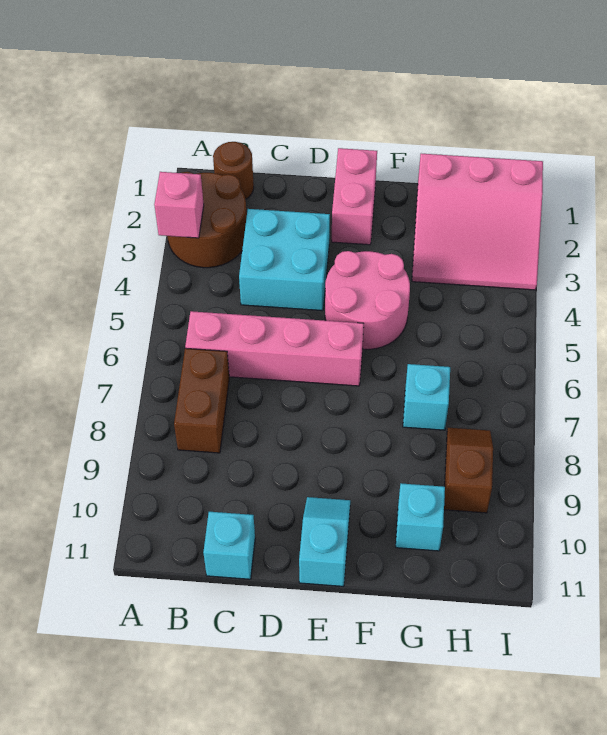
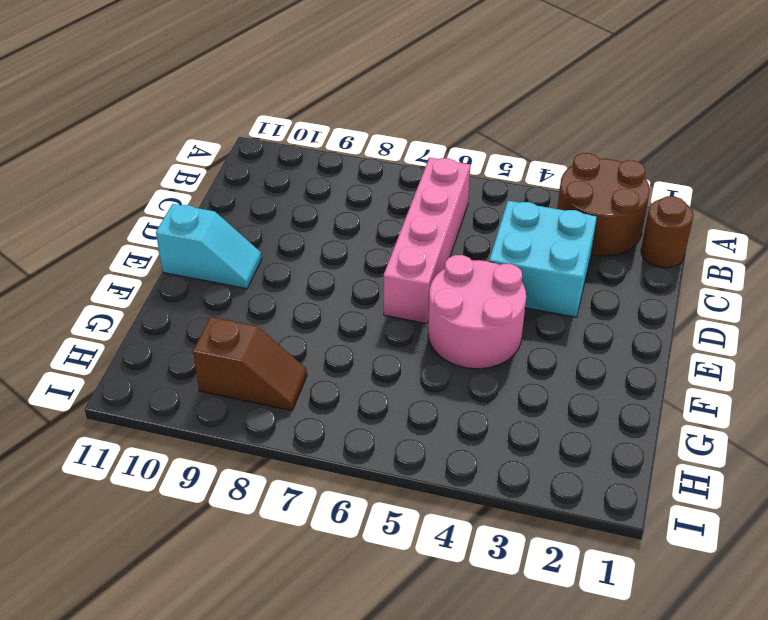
none -> brown 1x2 brick [174,348,229,453]
none -> cyan 1x1 brick [203,512,255,579]
none -> pink 1x2 brick [332,148,377,245]

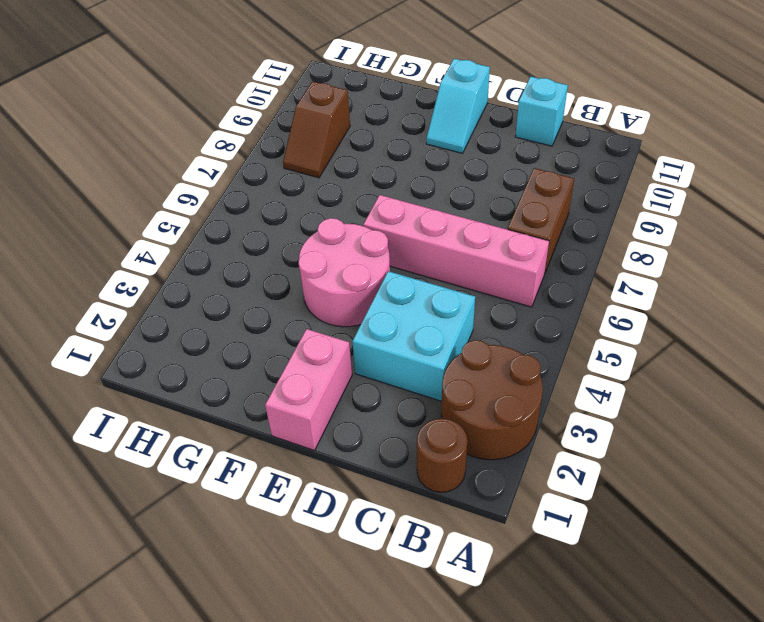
none -> pink 3x3 slope [412,154,543,290]
none -> cyan 1x1 brick [403,364,450,430]
none -> cyan 1x1 brick [396,483,445,551]

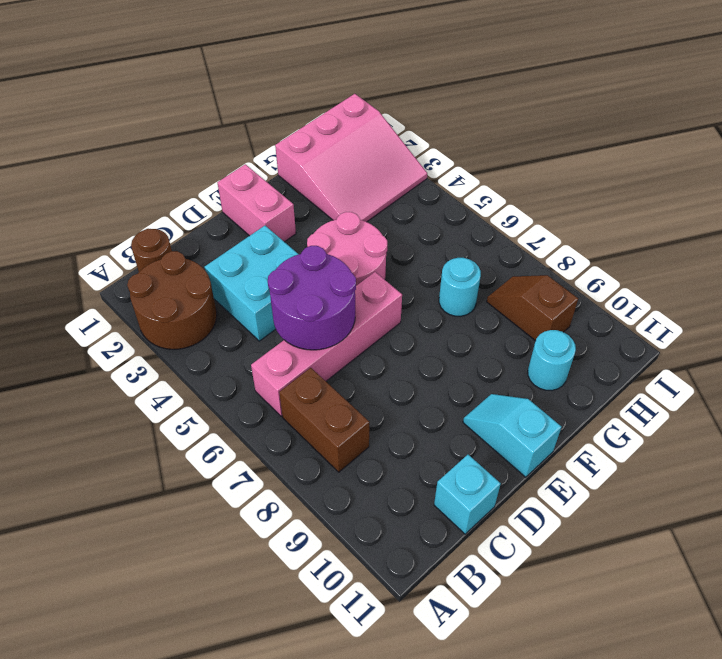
purple 2x2 round brick [268,246,356,350] -> none
cyan 1x1 round brick [439,258,481,316] -> cyan 1x1 brick [403,364,450,430]
cyan 1x1 round brick [528,330,576,391] -> cyan 1x1 brick [396,483,445,551]
none -> pink 1x1 brick [154,172,204,238]

